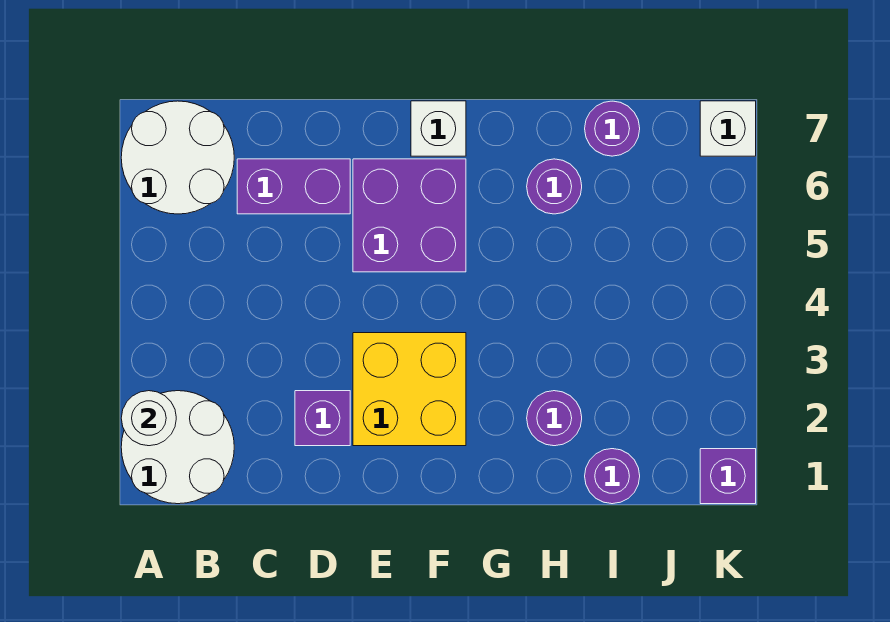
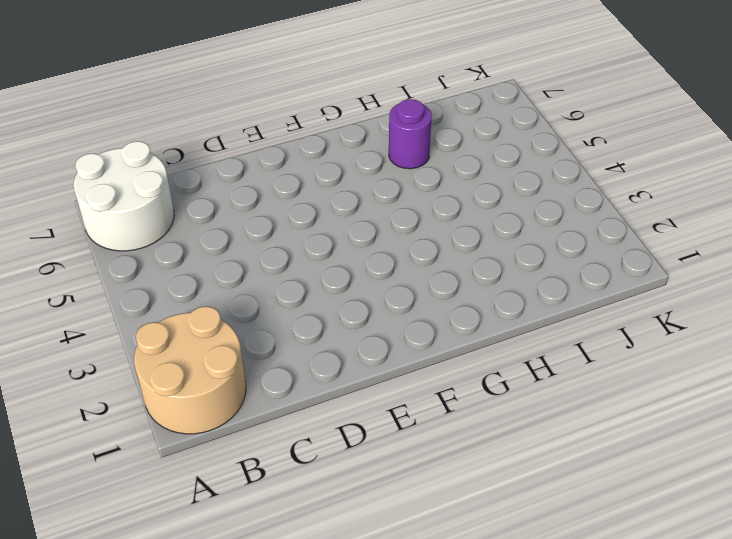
tan 2x2 round brick [134,306,246,434] -> white 2x2 round brick [121,391,234,504]
none -> purple 1x2 brick [237,159,350,214]
none -> purple 1x1 brick [295,391,350,446]
none -> yellow 2x2 brick [353,333,466,446]

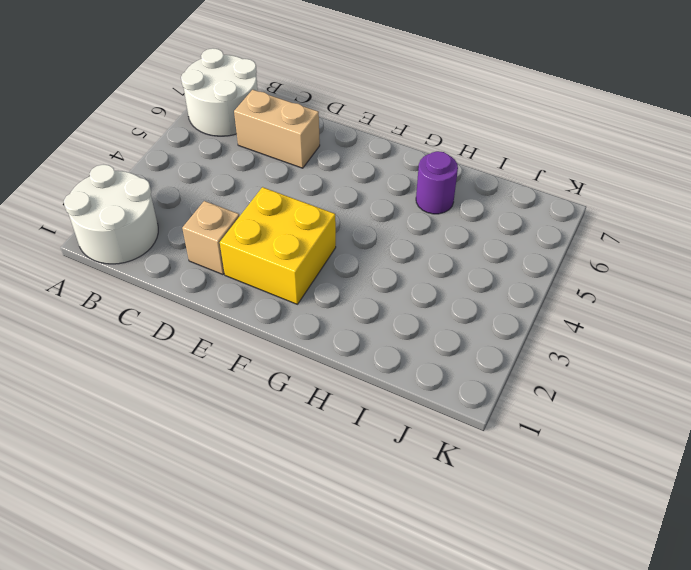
tan 1x2 brick [234,90,320,168] -> purple 1x2 brick [237,159,350,214]
tan 1x1 brick [182,201,239,275] -> purple 1x1 brick [295,391,350,446]
none -> purple 2x2 brick [353,159,466,272]
none -> white 1x1 brick [411,101,466,156]
none -> purple 1x1 round brick [527,391,582,446]

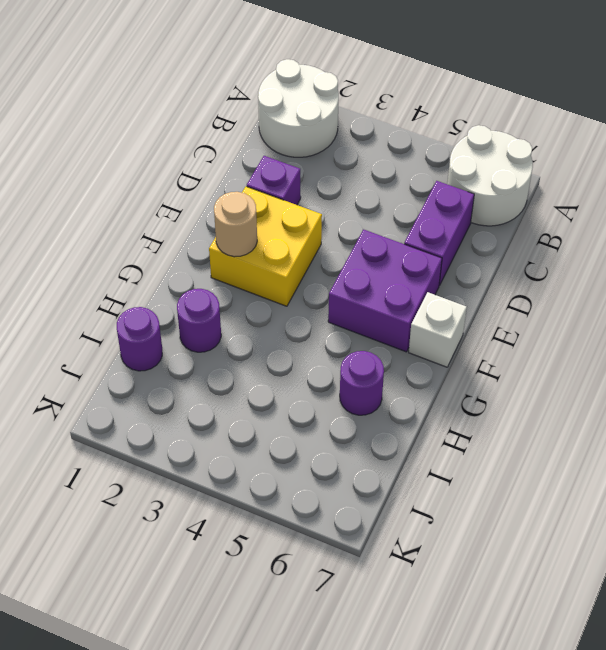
tan 1x1 round brick [214,192,257,257] -> none
none -> purple 1x1 round brick [585,101,640,156]
none -> purple 1x1 brick [700,449,756,504]
none -> white 1x1 brick [700,101,756,156]

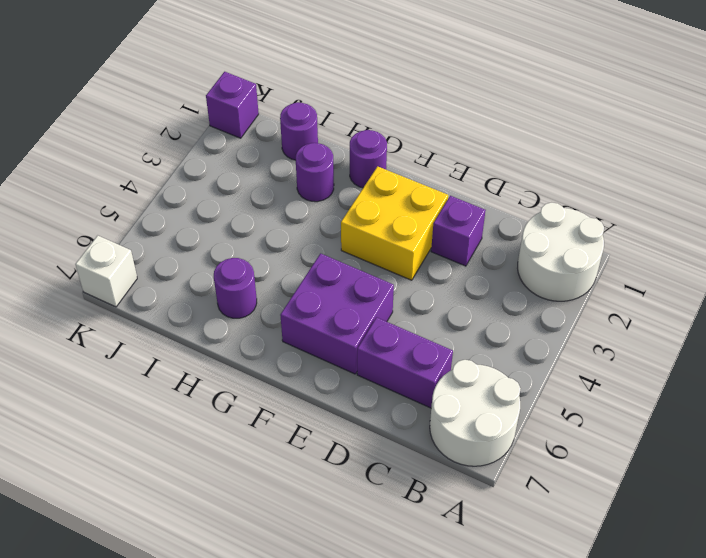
purple 1x1 round brick [350,130,387,188] -> purple 1x1 round brick moved to [585,101,640,156]
none -> white 1x1 brick [411,101,466,156]
none -> white 1x1 round brick [121,391,176,446]

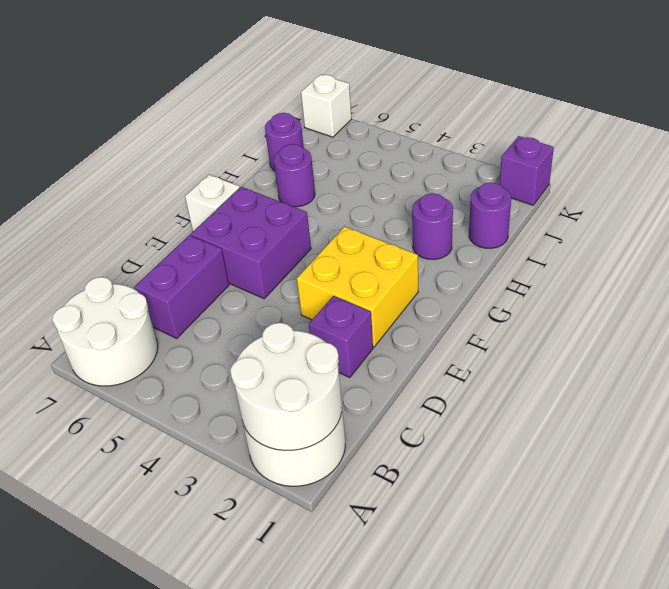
white 2x2 round brick [230,323,342,450] -> white 1x1 round brick [121,391,176,446]

